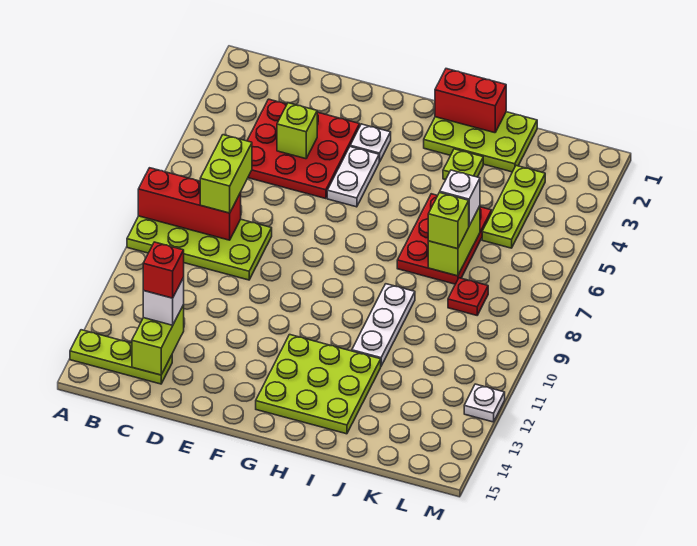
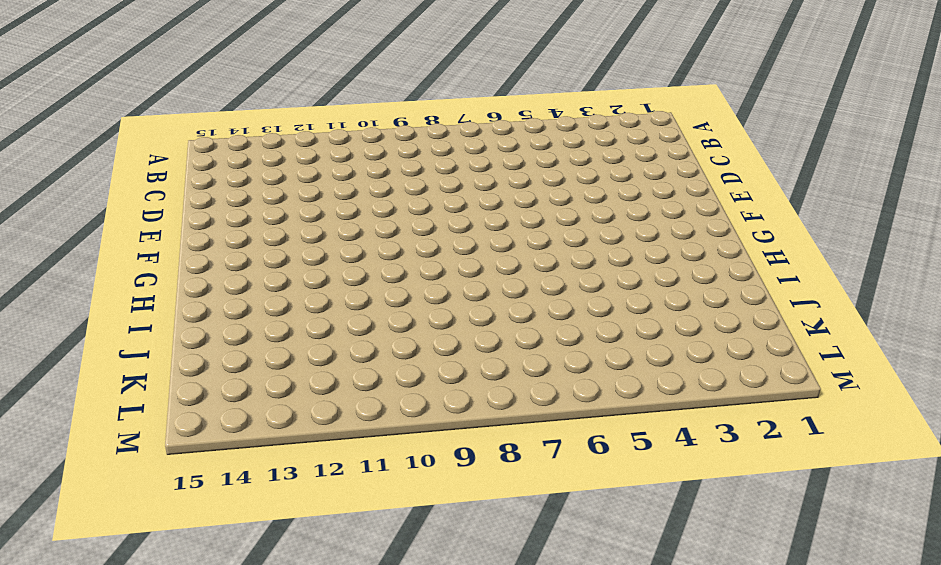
none -> lime 2x4 plate [127,216,272,280]
none -> lime 1x3 plate [70,330,172,384]
none -> red 3x3 plate [247,99,360,199]

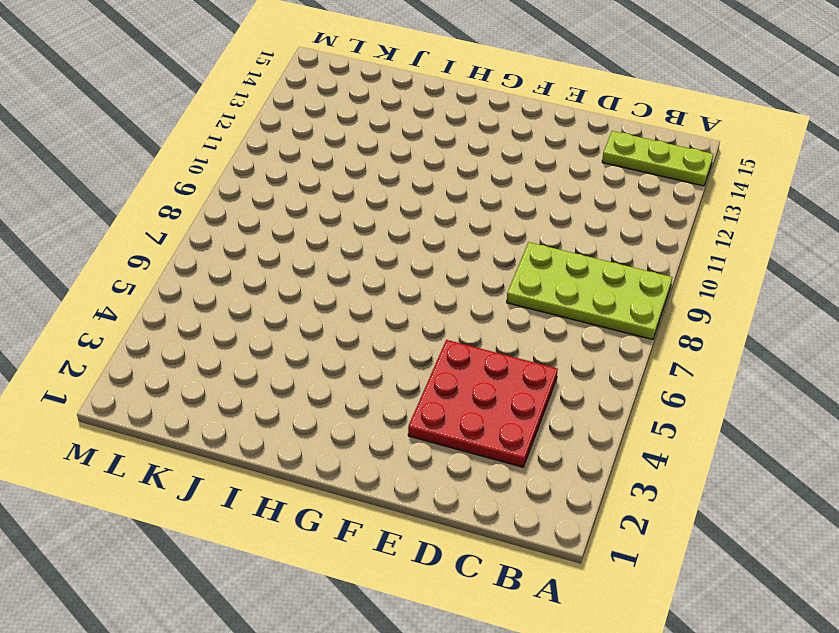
none -> white 1x1 plate [350,124,391,162]
none -> white 1x2 plate [327,147,379,207]
none -> lime 3x3 plate [256,335,381,434]

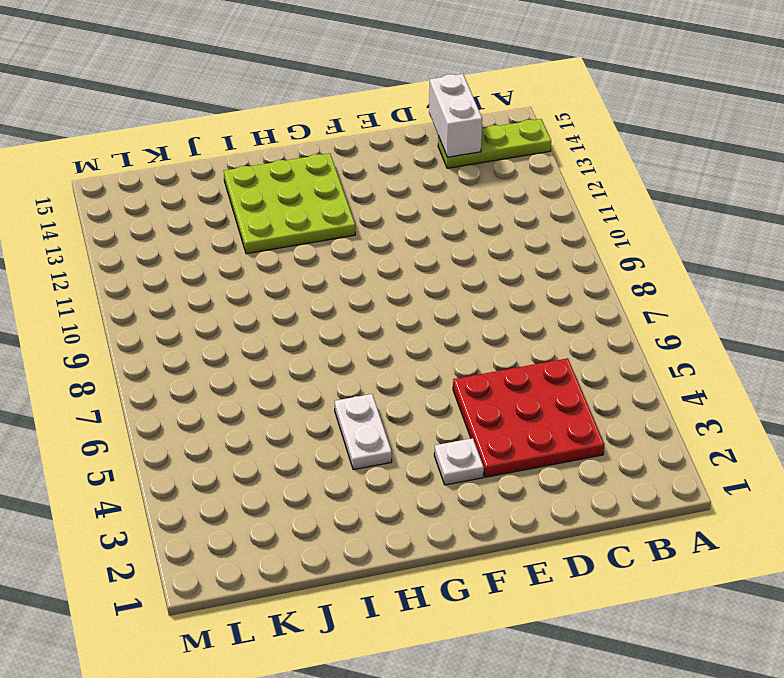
white 1x2 brick [429,74,482,157] -> lime 1x2 brick [132,305,184,375]
white 1x2 plate [335,394,392,470] -> white 1x2 plate moved to [327,147,379,207]
none -> lime 2x4 plate [127,216,272,280]
none -> lime 2x3 plate [424,112,537,172]
none -> lime 1x1 plate [443,149,483,180]

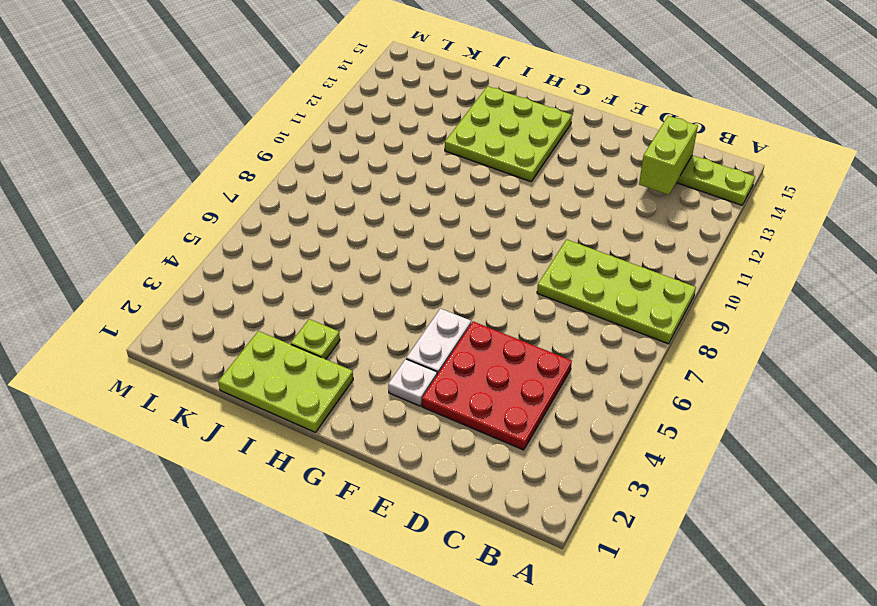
none -> red 2x3 plate [397,194,492,284]
none -> white 1x3 plate [352,284,415,366]
none -> lime 1x3 plate [482,166,545,248]

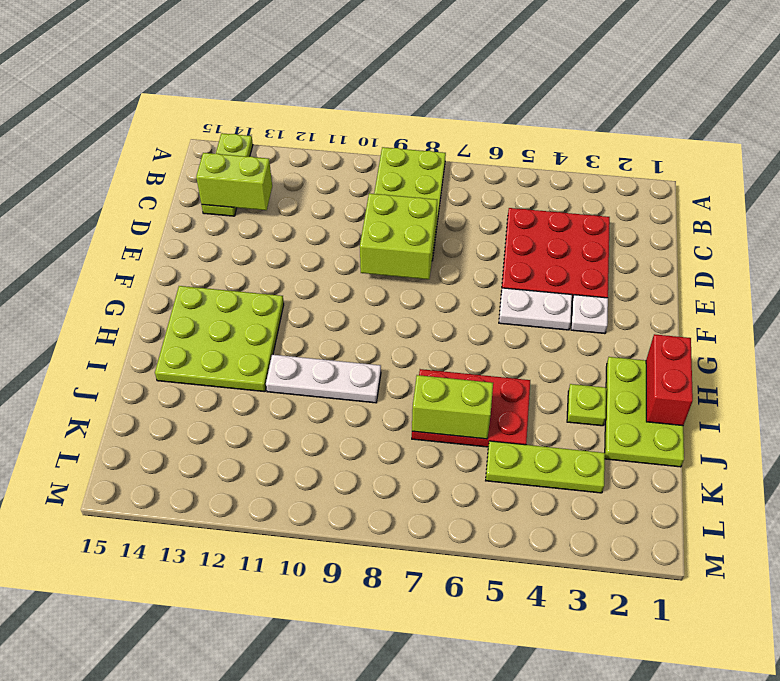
lime 2x2 brick [360,193,437,279] -> none
none -> red 1x1 plate [448,278,488,315]
none -> white 1x1 plate [464,384,505,422]
none -> red 1x3 brick [138,168,241,240]

